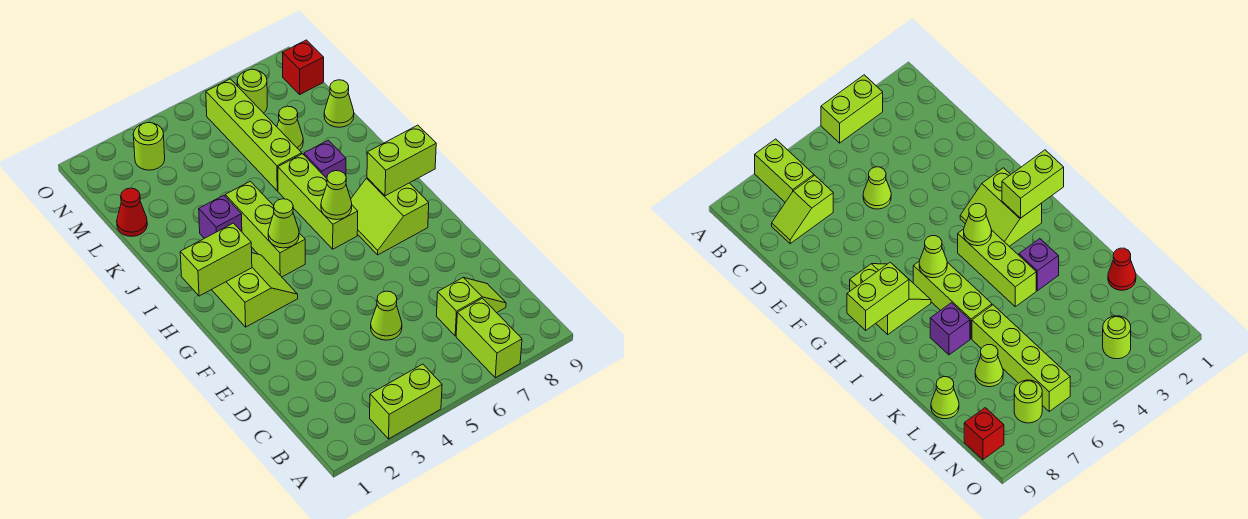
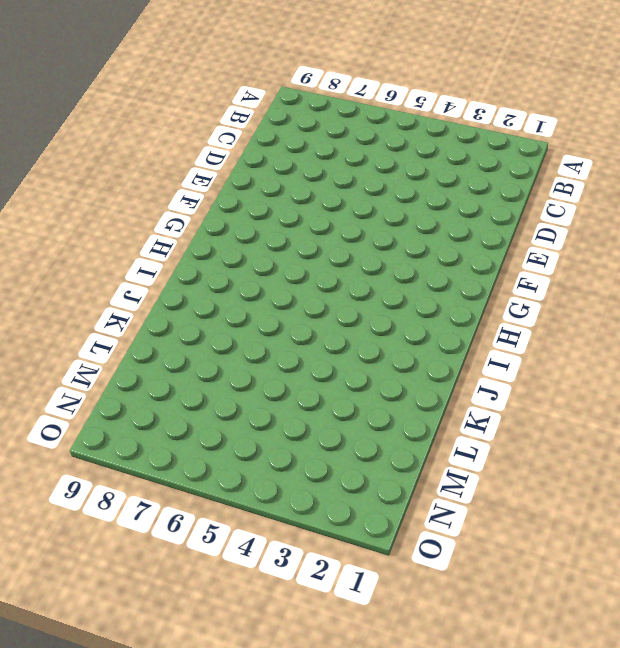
none -> lime 1x2 brick [370,364,442,439]
none -> lime 1x2 brick [456,298,522,378]
none -> lime 1x2 slope [436,278,506,336]

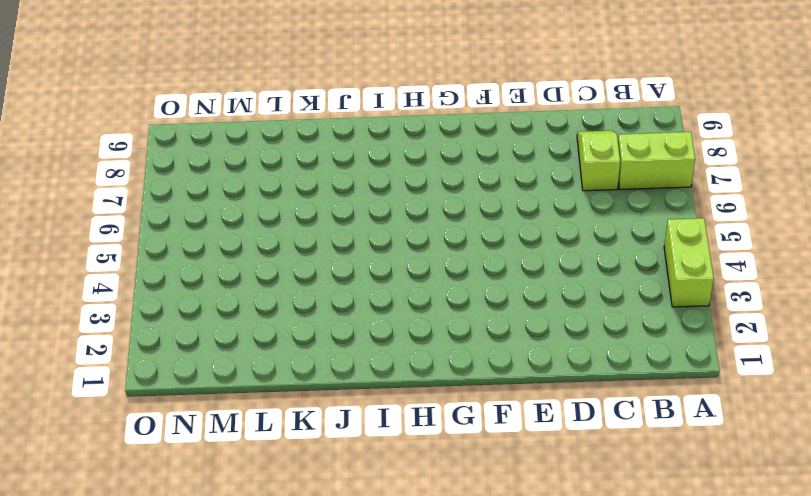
none -> lime 1x1 cone [371,291,402,340]
none -> lime 2x2 slope [212,253,298,327]
none -> lime 2x2 slope [351,178,429,255]

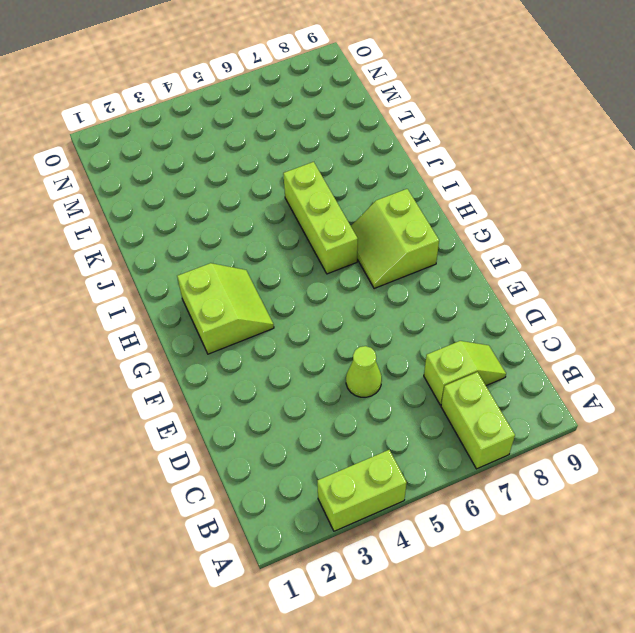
none -> lime 1x3 brick [225,181,305,277]
none -> purple 1x1 brick [199,195,242,238]
none -> purple 1x1 brick [304,140,346,178]

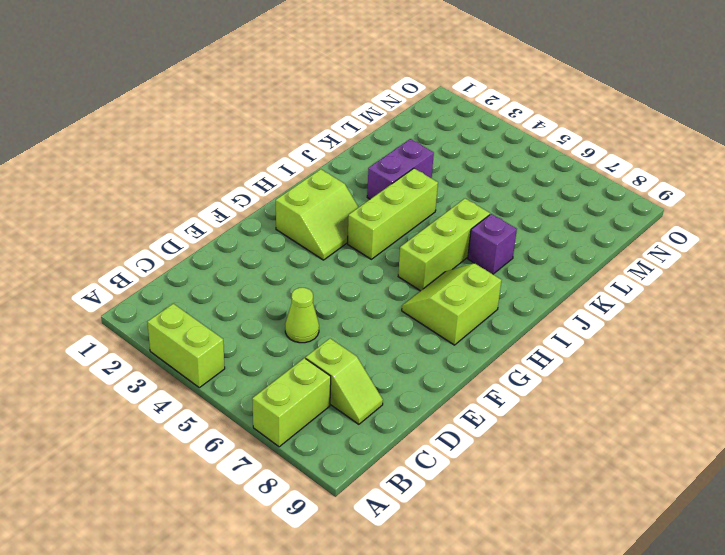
purple 1x2 brick [367,139,434,199] -> purple 1x1 brick [199,195,242,238]
none -> lime 1x4 brick [206,79,302,191]
none -> red 1x1 cone [117,188,147,236]
none -> lime 1x1 cone [277,106,303,150]

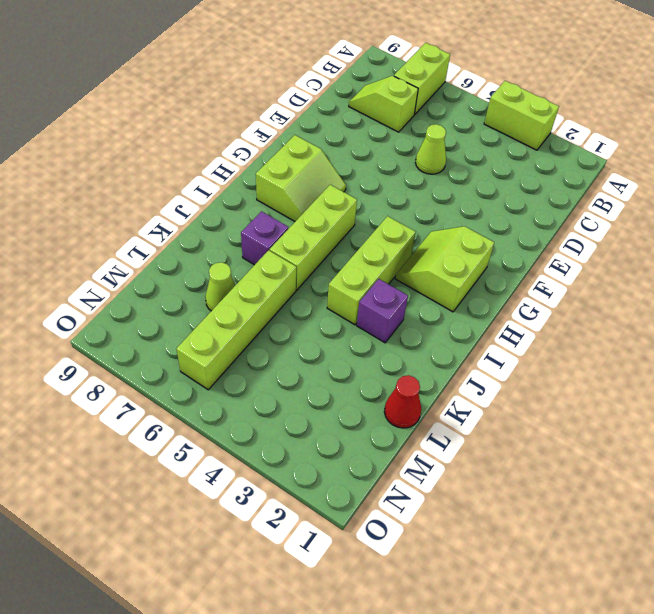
none -> lime 1x1 cone [324,80,354,127]
none -> lime 1x1 round brick [133,122,165,170]
none -> lime 1x1 round brick [237,69,267,113]

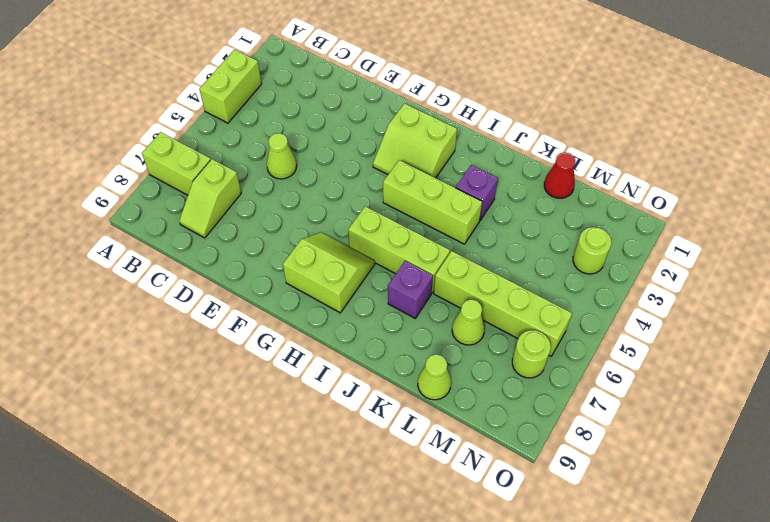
none -> red 1x1 brick [282,40,324,94]
none -> lime 1x2 brick [180,223,252,296]
none -> lime 1x1 cone [268,199,299,248]

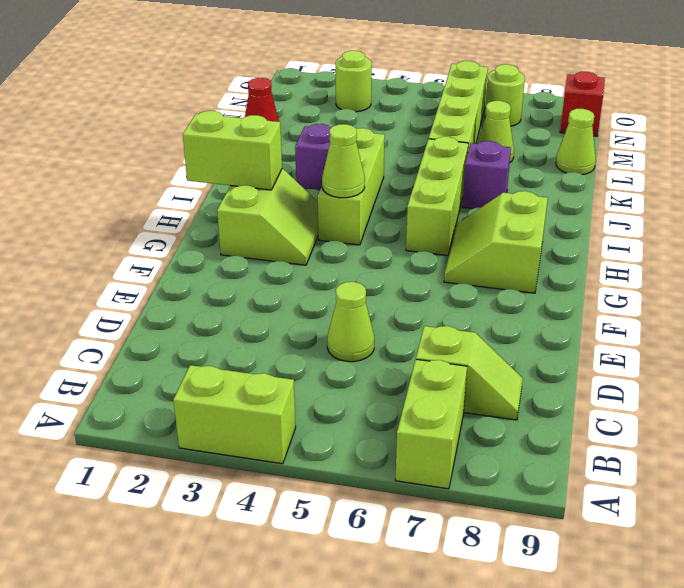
none -> lime 1x1 cone [321,171,352,220]
none -> lime 1x2 brick [367,125,436,196]

